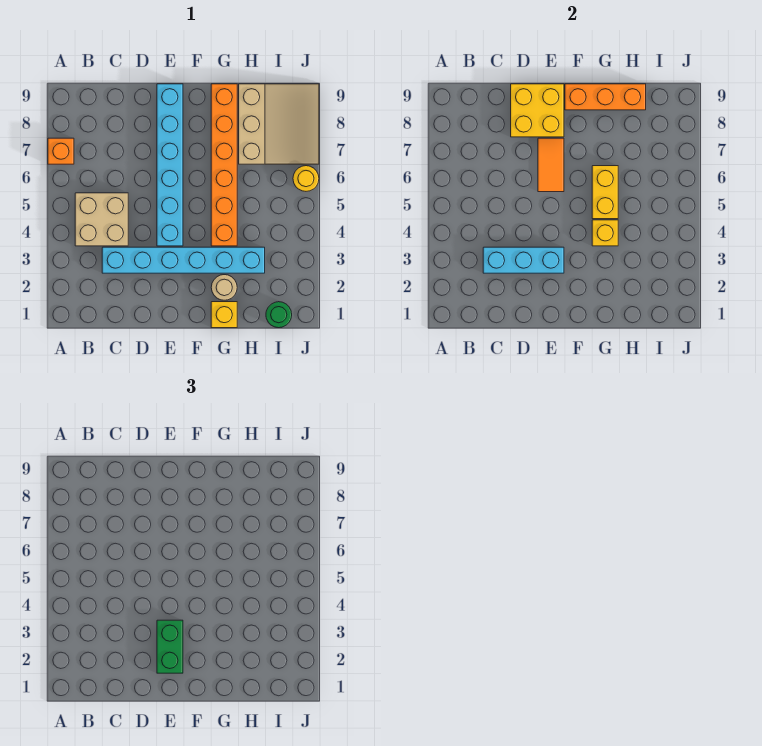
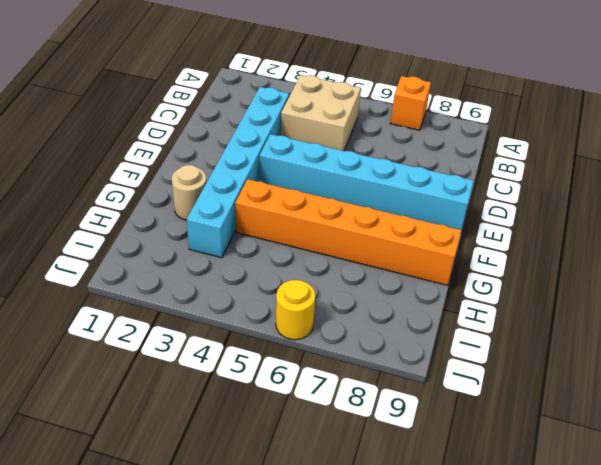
none -> yellow 1x1 brick [211,302,237,328]
none -> tan 3x3 slope [239,84,319,164]
none -> green 1x1 round brick [266,302,292,328]

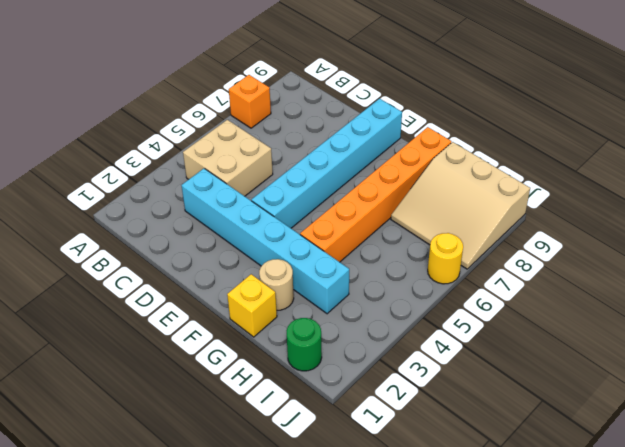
tan 3x3 slope [391,142,530,269] -> tan 3x3 slope turned to [239,84,319,164]
none -> cyan 1x3 brick [483,247,564,273]
none -> yellow 2x2 brick [511,84,564,137]
none -> orange 1x2 tile [538,138,564,192]

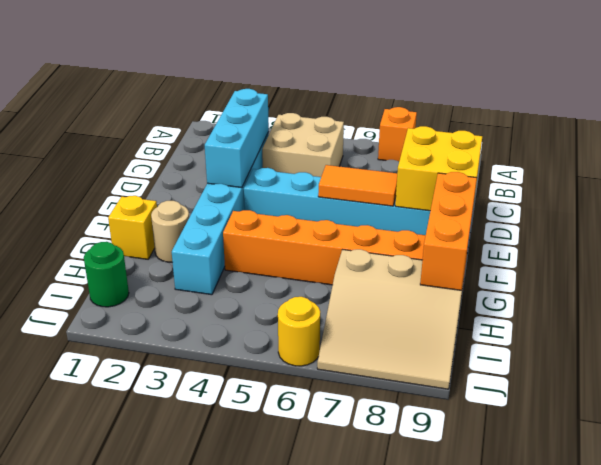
none -> yellow 1x1 brick [592,220,618,246]
none -> yellow 1x2 brick [592,166,618,219]
none -> green 1x2 brick [157,620,183,673]

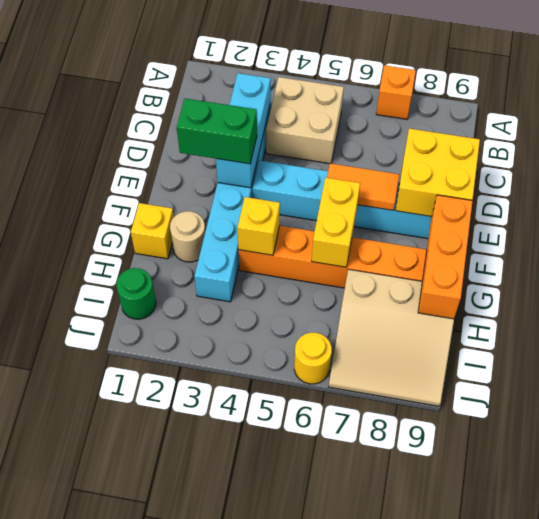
yellow 1x2 brick [312,177,360,267] -> yellow 1x2 brick turned to [592,166,618,219]

